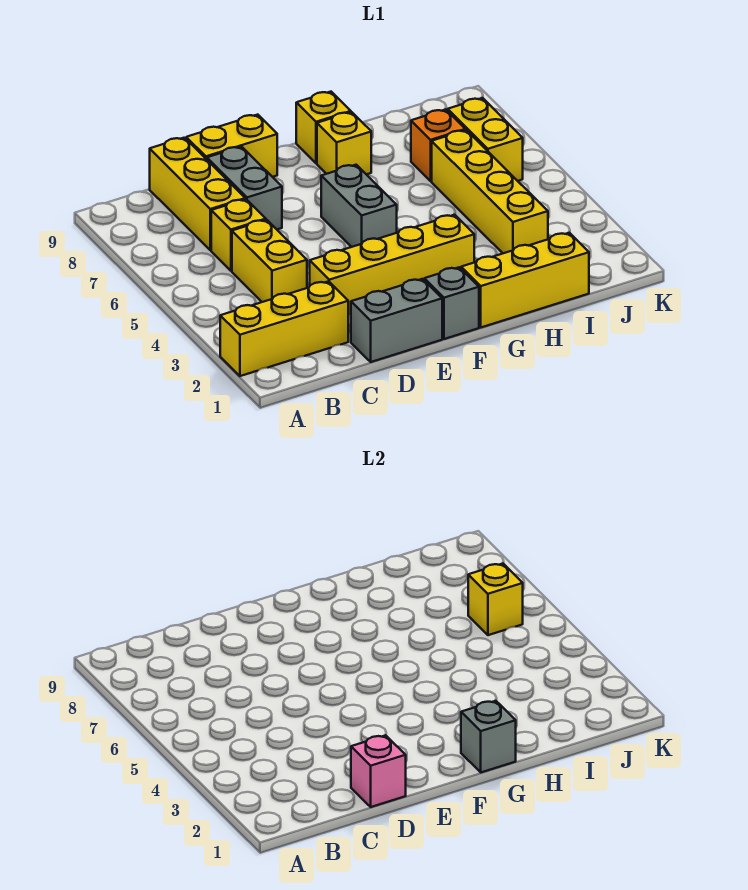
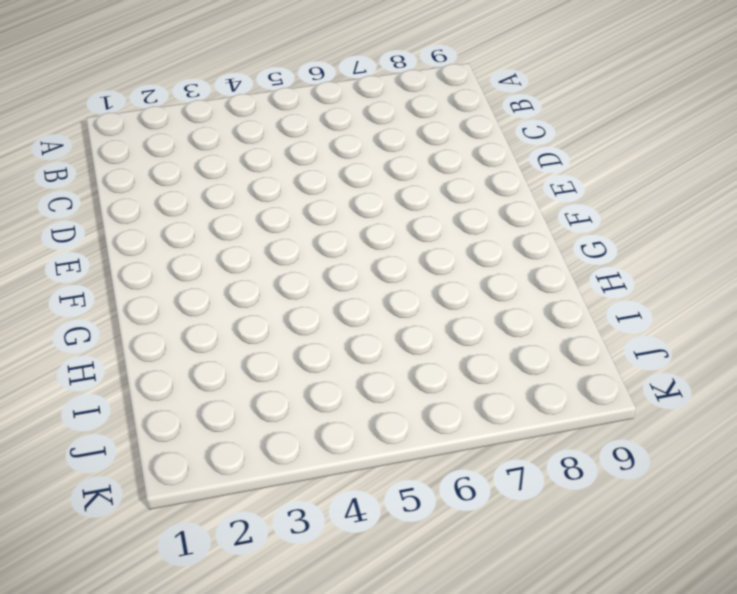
none -> yellow 1x3 brick [220,281,348,376]
none -> yellow 1x2 brick [232,220,307,302]
none -> yellow 1x1 brick [211,199,266,271]

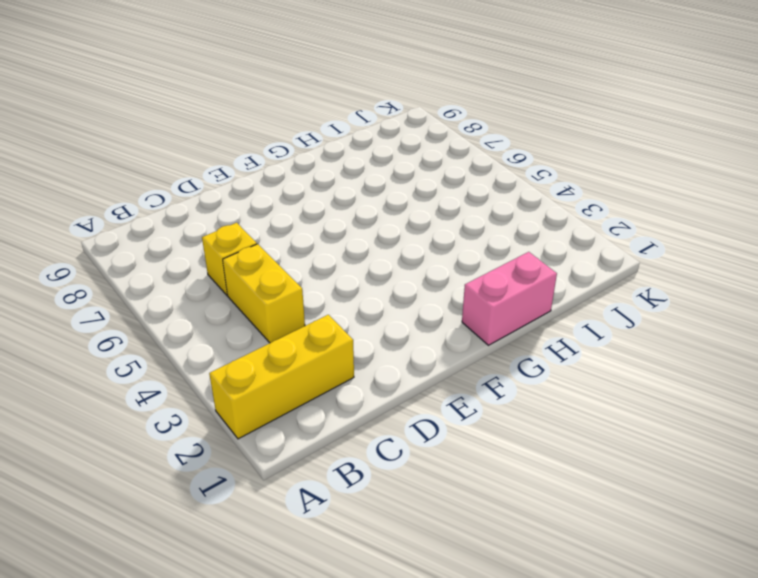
pink 1x2 brick [462,252,557,345] -> yellow 1x3 brick [461,233,589,327]
none -> yellow 1x3 brick [150,138,245,250]
none -> grey 1x2 brick [351,279,442,362]
none -> yellow 1x4 brick [310,215,474,315]

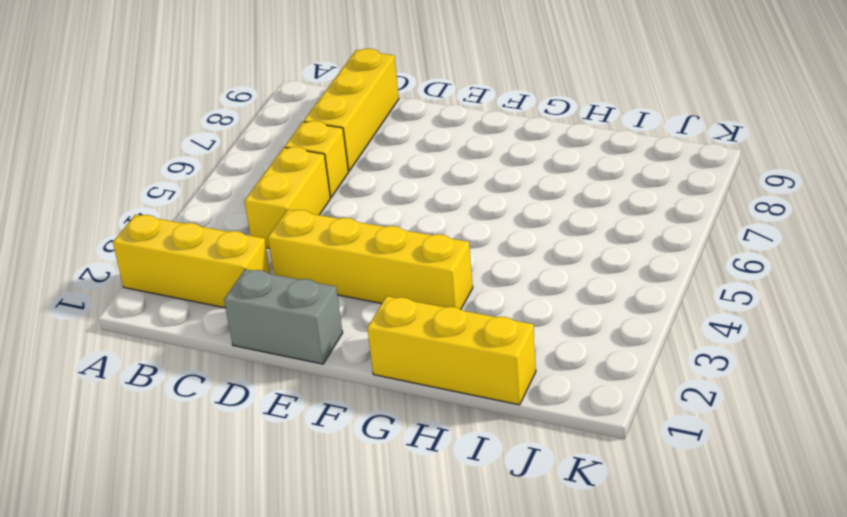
none -> grey 1x2 brick [207,147,282,229]
none -> yellow 1x2 brick [186,115,277,177]
none -> grey 1x1 brick [424,267,479,339]

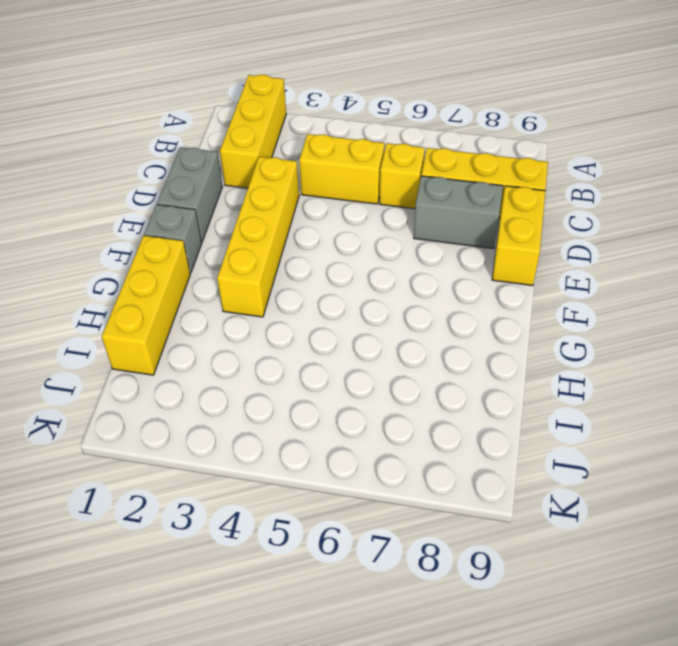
none -> grey 1x2 brick [321,165,397,247]
none -> yellow 1x1 brick [317,112,371,174]
none -> yellow 1x1 brick [296,92,351,163]

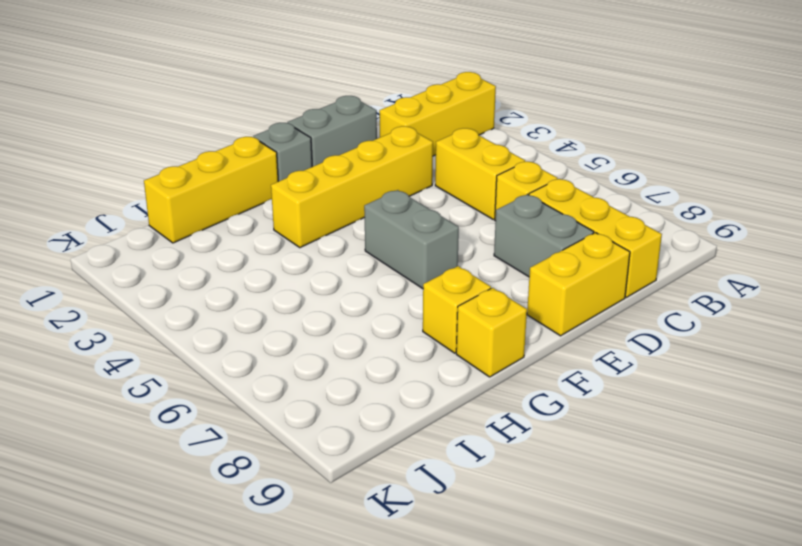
none -> yellow 1x4 brick [432,130,548,253]
none -> orange 1x1 brick [411,110,465,181]
none -> yellow 1x2 brick [448,98,523,181]

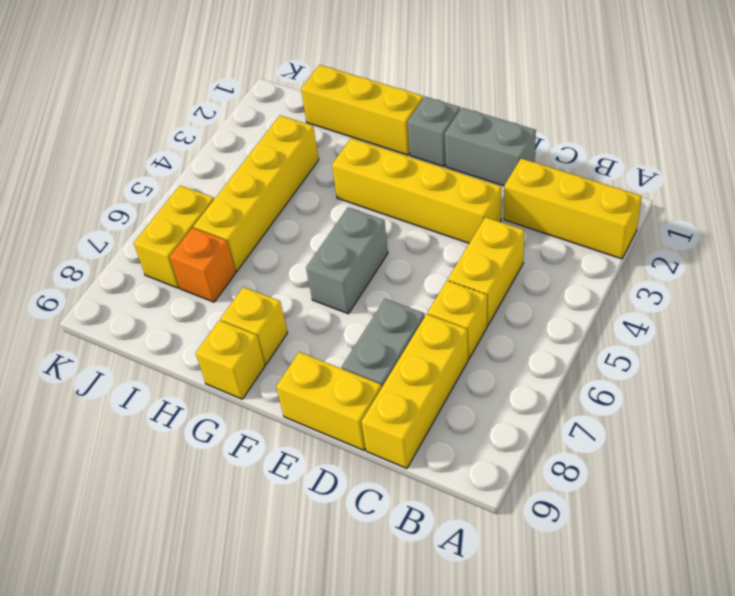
none -> pink 1x1 brick [351,735,406,807]
none -> grey 1x1 brick [461,701,516,772]
none -> yellow 1x1 brick [468,564,523,635]

